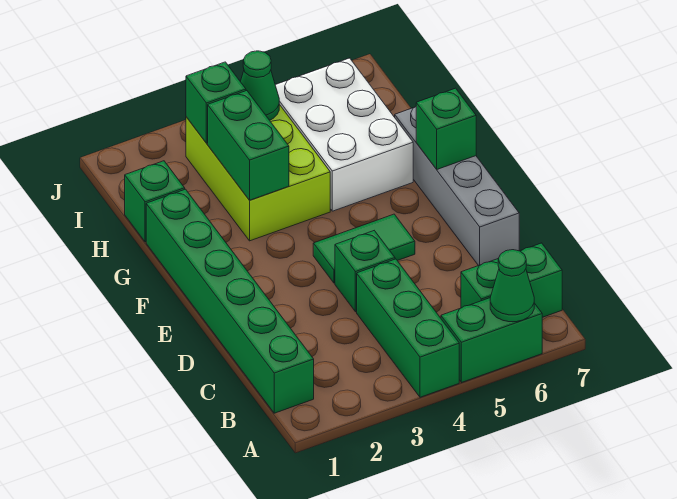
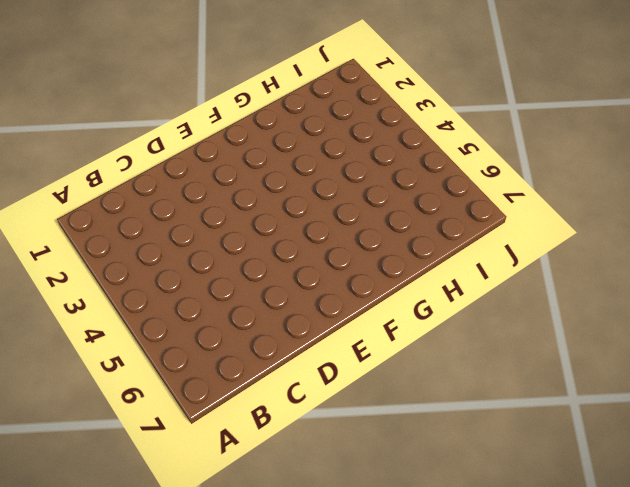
none -> green 1x3 brick [357,259,459,397]
none -> green 1x2 brick [441,298,542,383]
none -> green 1x6 brick [146,189,314,413]

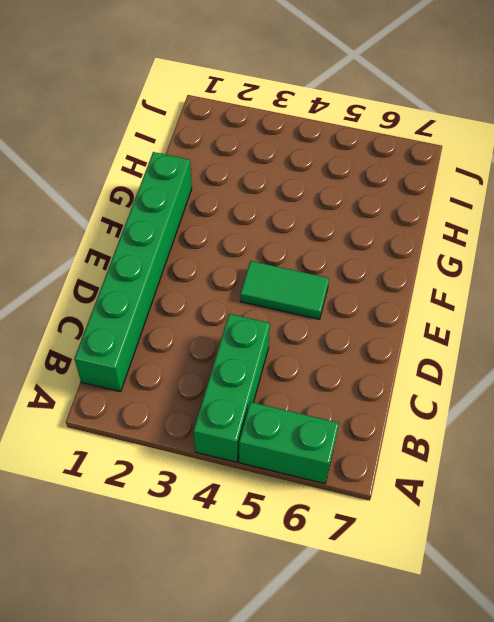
none -> green 1x2 brick [461,243,562,317]
none -> green 1x1 brick [335,231,395,312]
none -> grey 1x4 brick [395,107,519,266]

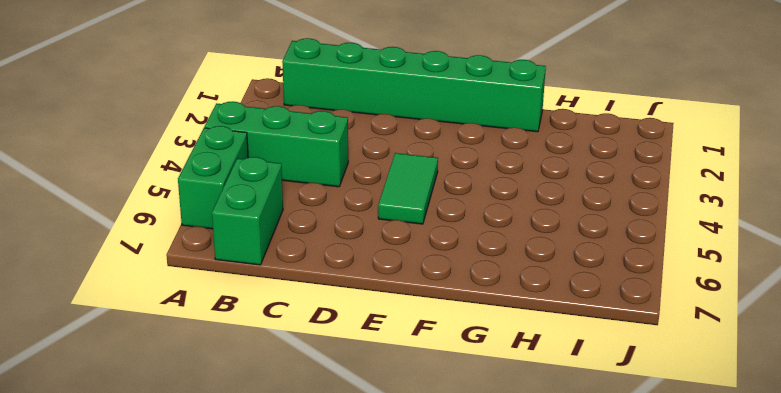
none -> green 1x1 brick [335,231,395,312]
none -> grey 1x4 brick [395,107,519,266]
none -> lime 2x3 brick [186,105,330,241]

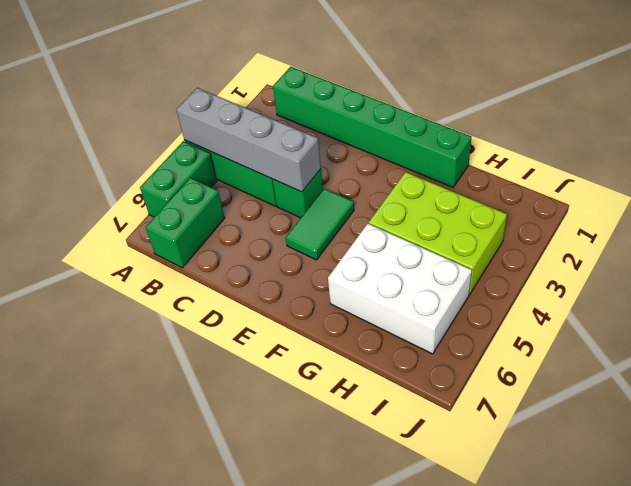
grey 1x4 brick [176,88,321,192] -> grey 1x4 brick moved to [395,107,519,266]
none -> green 1x1 brick [125,161,185,242]
none -> green 1x1 cone [490,250,534,322]
none -> green 1x1 brick [416,88,476,169]

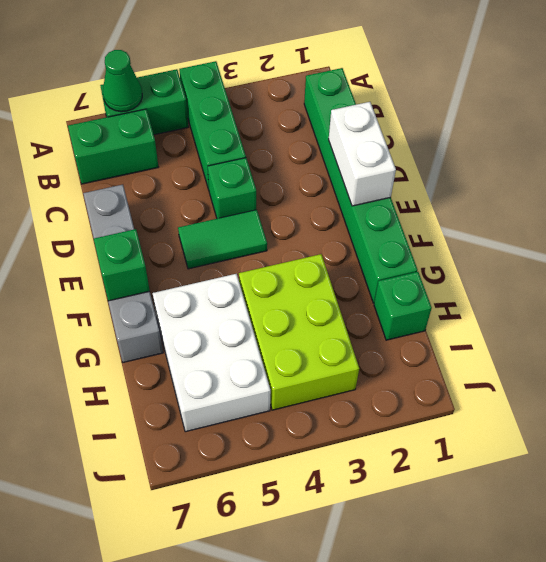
white 1x2 brick [329,102,396,206] -> none
none -> green 1x2 brick [208,91,289,200]
none -> green 1x1 brick [186,62,246,143]
none -> green 1x1 cone [240,51,279,120]

